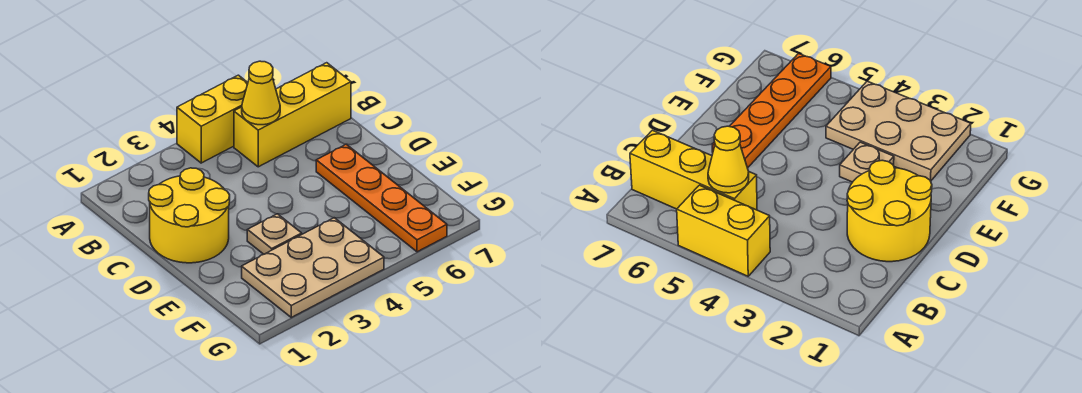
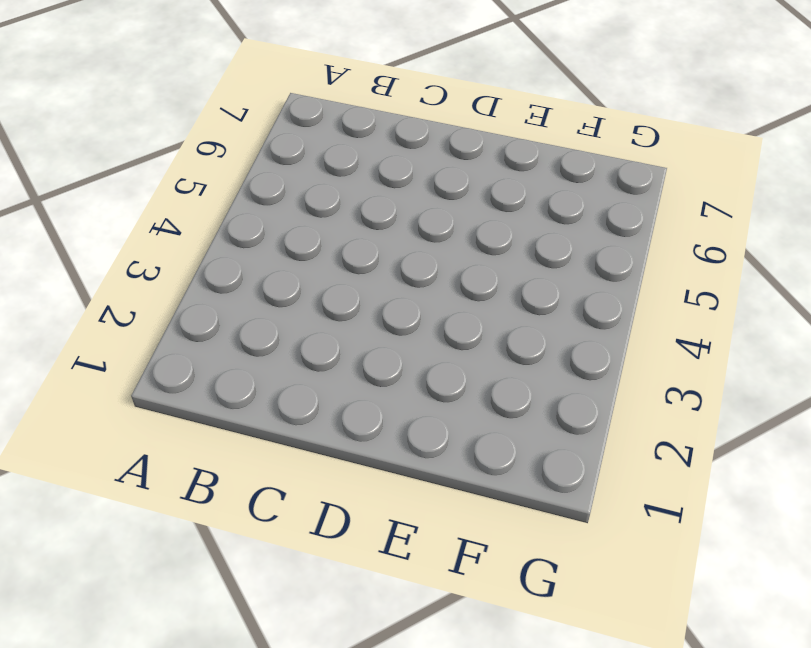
none -> yellow 1x2 brick [177,75,248,163]
none -> yellow 1x3 brick [234,63,351,167]

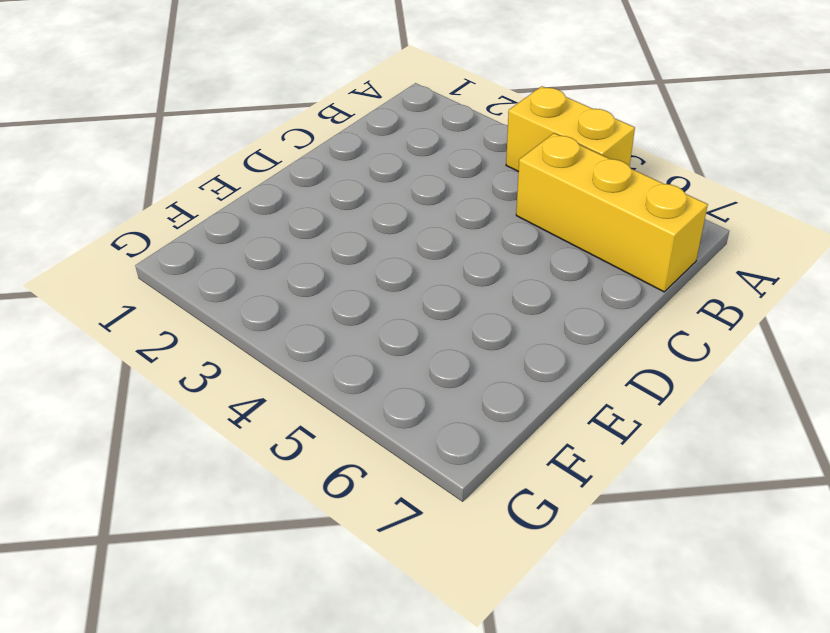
none -> yellow 2x2 round brick [149,168,230,263]
none -> orange 1x4 plate [316,144,447,252]

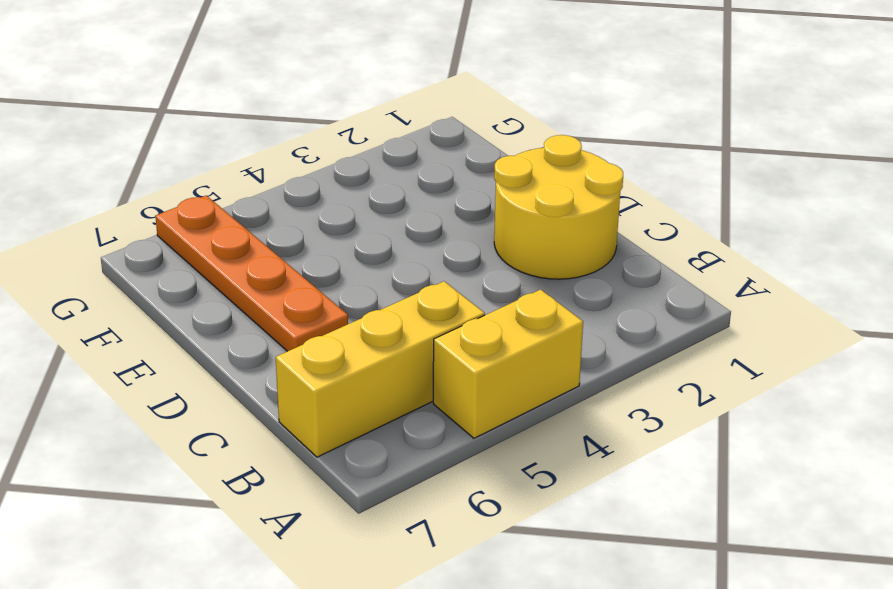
none -> tan 1x1 plate [247,214,302,254]
none -> tan 2x3 plate [242,218,384,317]

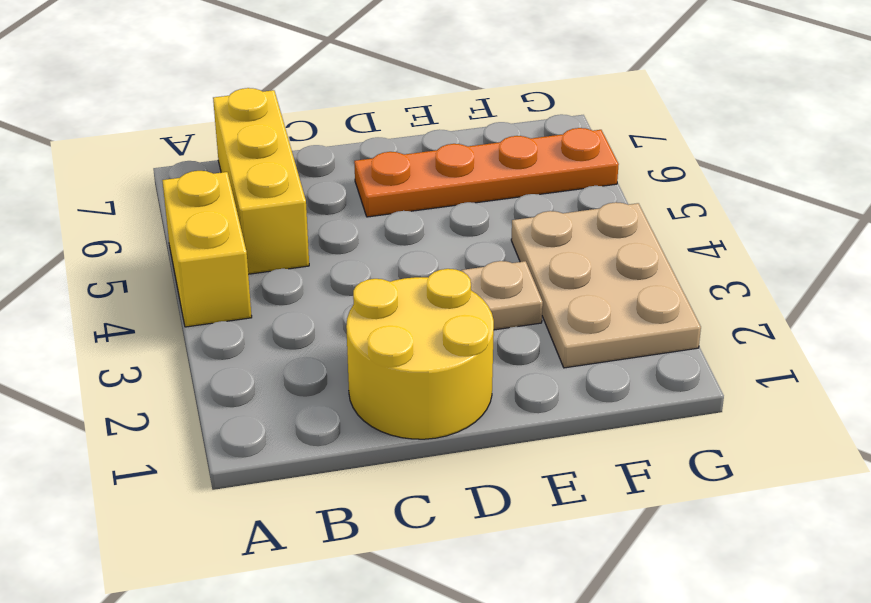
none -> yellow 1x1 cone [242,61,280,125]

